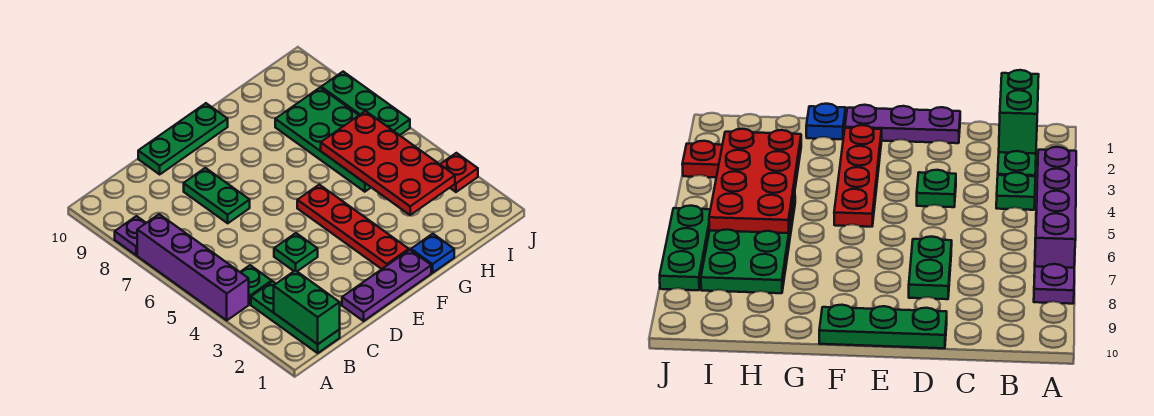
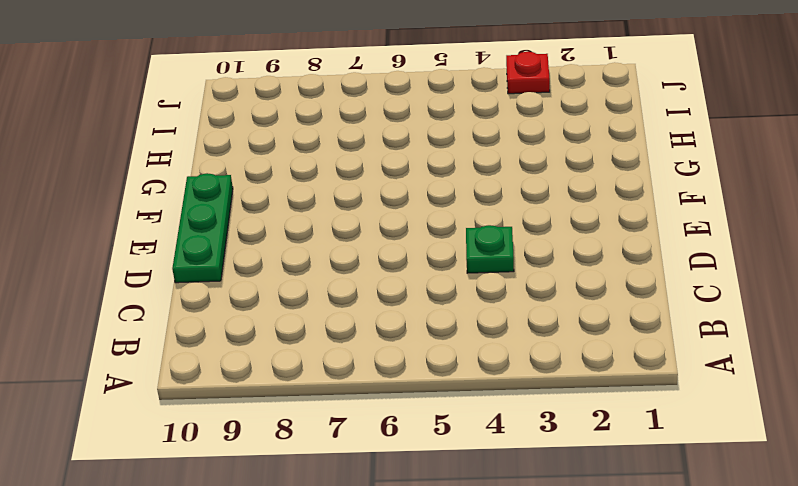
none -> purple 1x4 brick [137,214,249,320]
none -> purple 1x1 plate [115,216,146,255]
none -> green 1x3 plate [251,281,340,353]

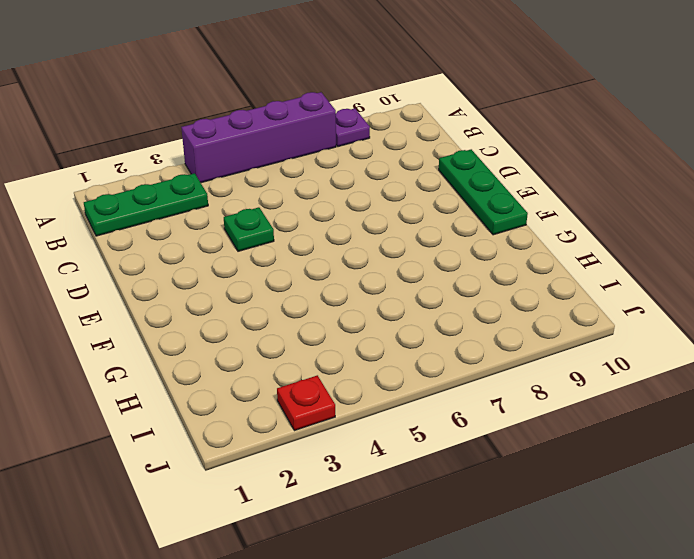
none -> green 1x1 plate [241,265,272,304]
none -> purple 1x3 plate [342,250,431,321]
none -> green 1x2 plate [184,168,250,223]

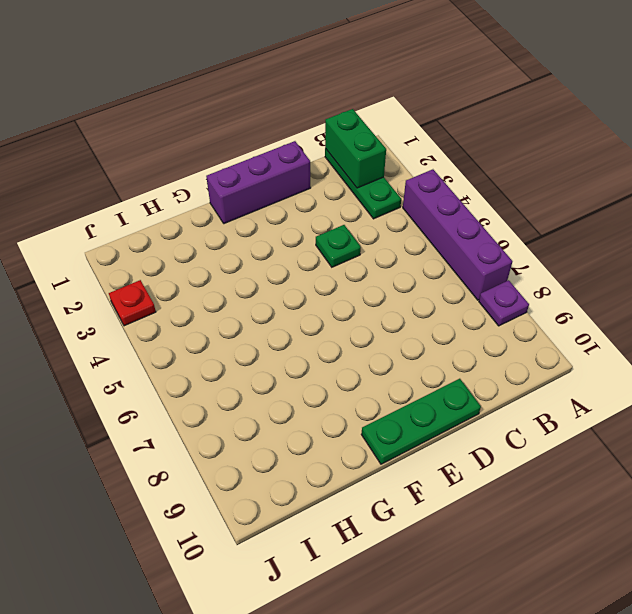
purple 1x3 brick [206,141,311,224] -> purple 1x3 plate [342,250,431,321]
none -> green 1x1 plate [241,265,272,304]
none -> green 1x2 plate [184,168,250,223]
none -> red 1x4 plate [297,185,409,269]

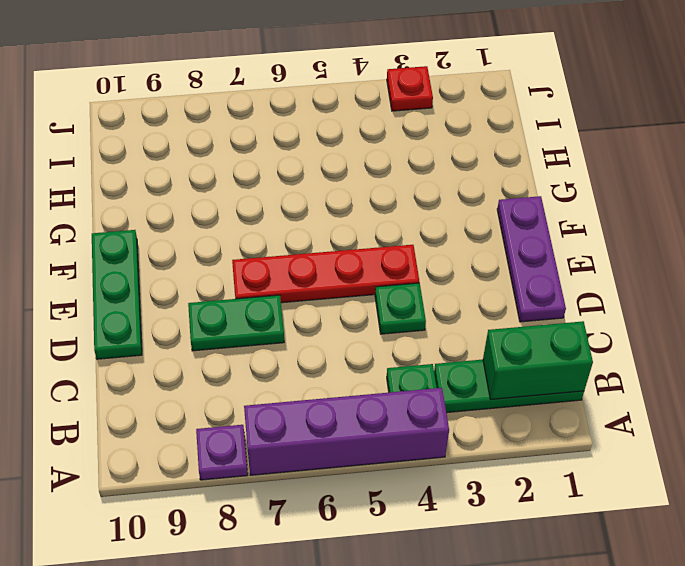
red 1x4 plate [232,245,419,303] -> red 1x4 plate moved to [297,185,409,269]
none -> blue 1x1 plate [411,234,454,273]
none -> green 2x4 plate [275,88,371,192]
none -> green 1x3 plate [321,72,410,135]

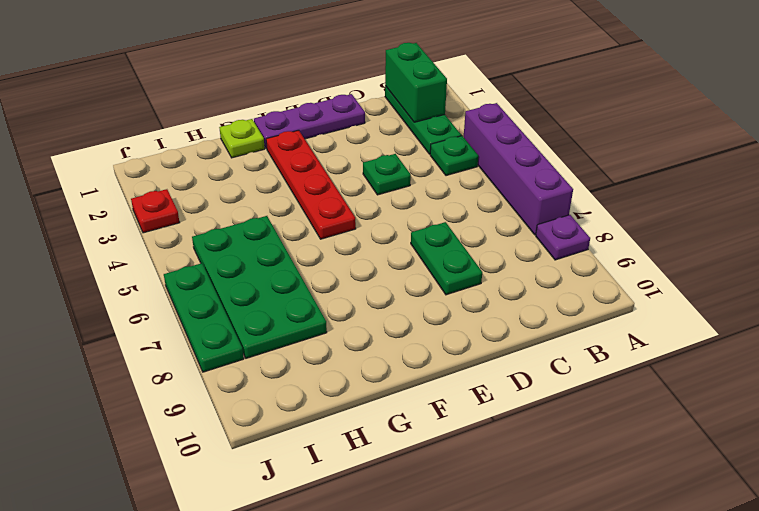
lime 1x1 plate [219,119,265,158] -> blue 1x1 plate [411,234,454,273]
none -> green 1x3 plate [138,103,228,174]
none -> red 2x4 plate [321,111,455,215]

